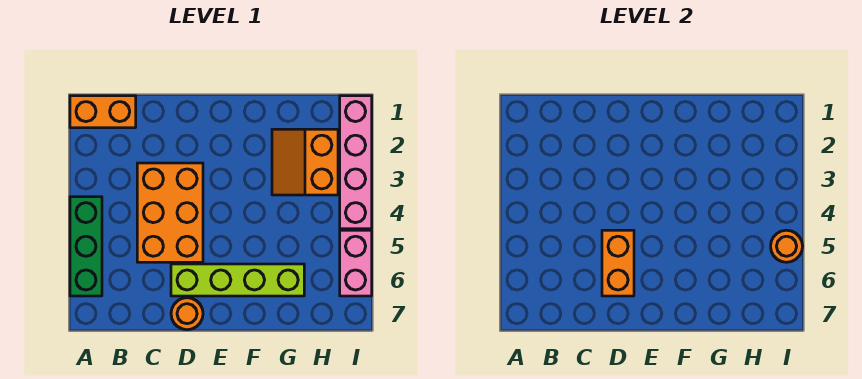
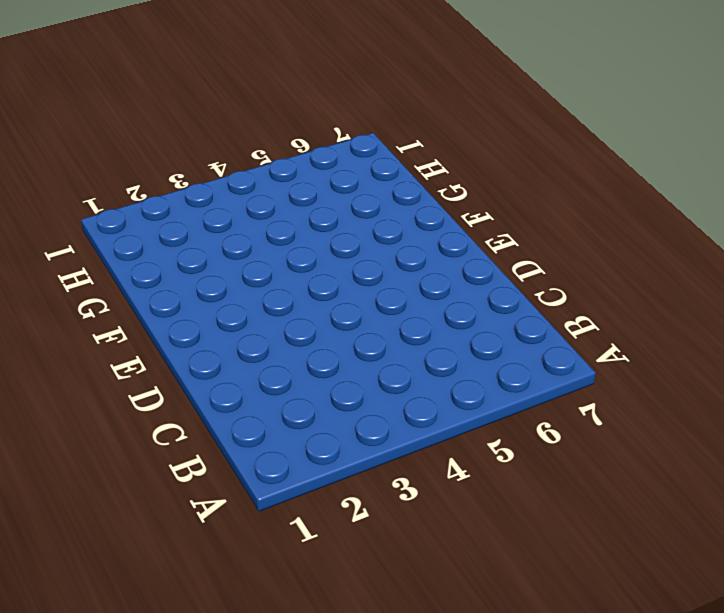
none -> orange 1x2 brick [70,96,136,128]
none -> green 1x3 brick [70,197,102,296]

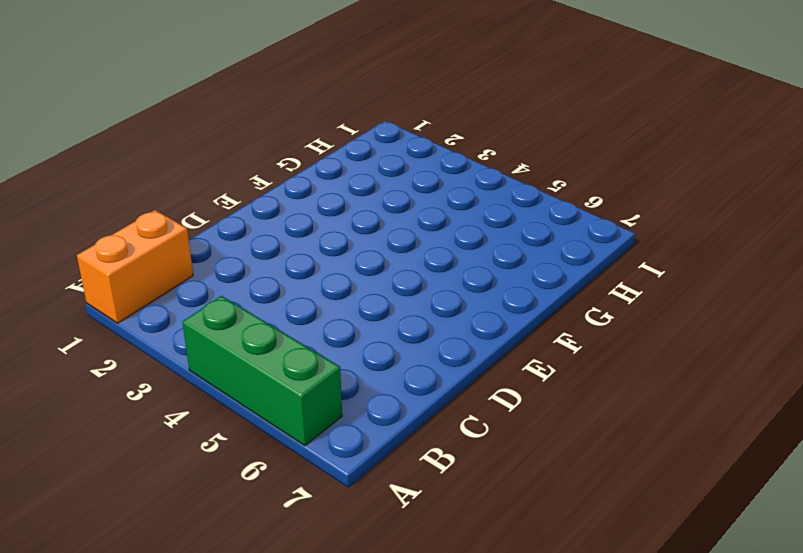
none -> orange 2x3 brick [137,163,203,262]
none -> lime 1x4 brick [171,264,304,296]

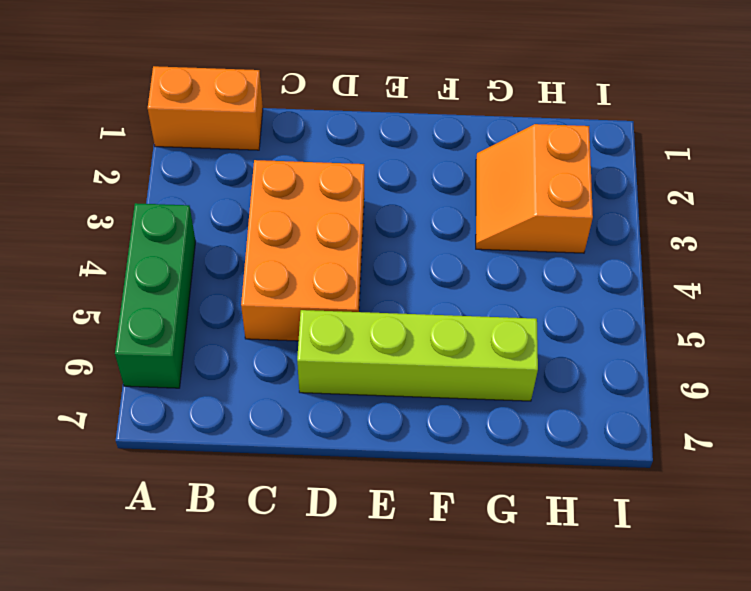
none -> orange 1x1 round brick [171,298,203,330]
none -> pink 1x4 brick [340,96,372,229]

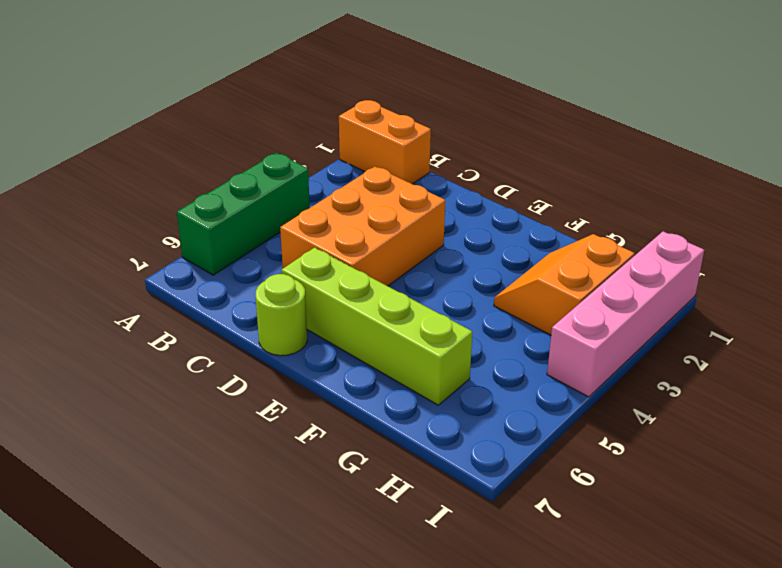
lime 1x1 round brick [256,274,307,356] -> orange 1x1 round brick [171,298,203,330]
none -> pink 1x2 brick [340,230,372,296]
none -> orange 1x2 brick [602,230,634,296]

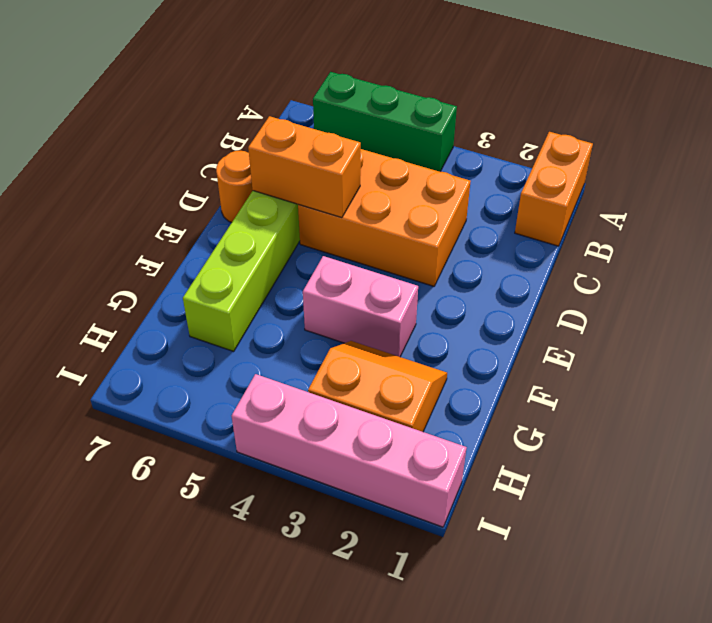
pink 1x2 brick [303,256,418,357] -> pink 1x2 brick moved to [340,230,372,296]
none -> orange 1x1 round brick [771,230,803,262]

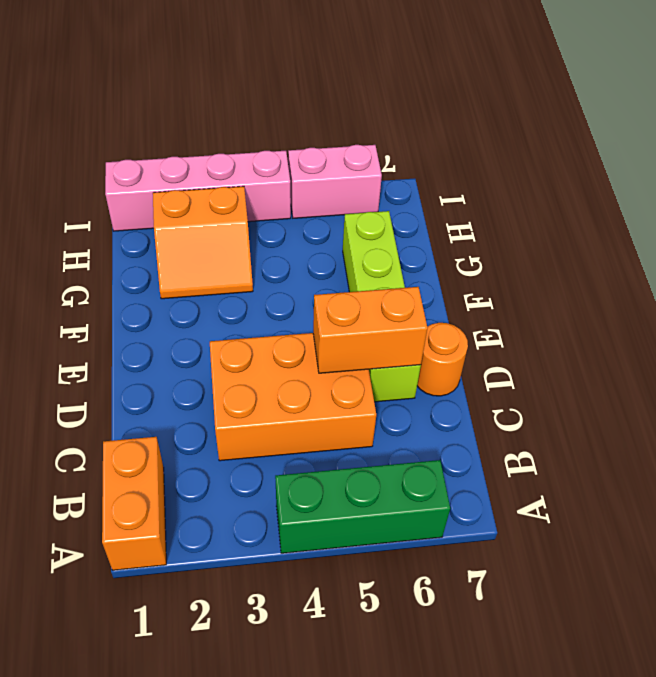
none -> orange 1x1 round brick [771,230,803,262]

